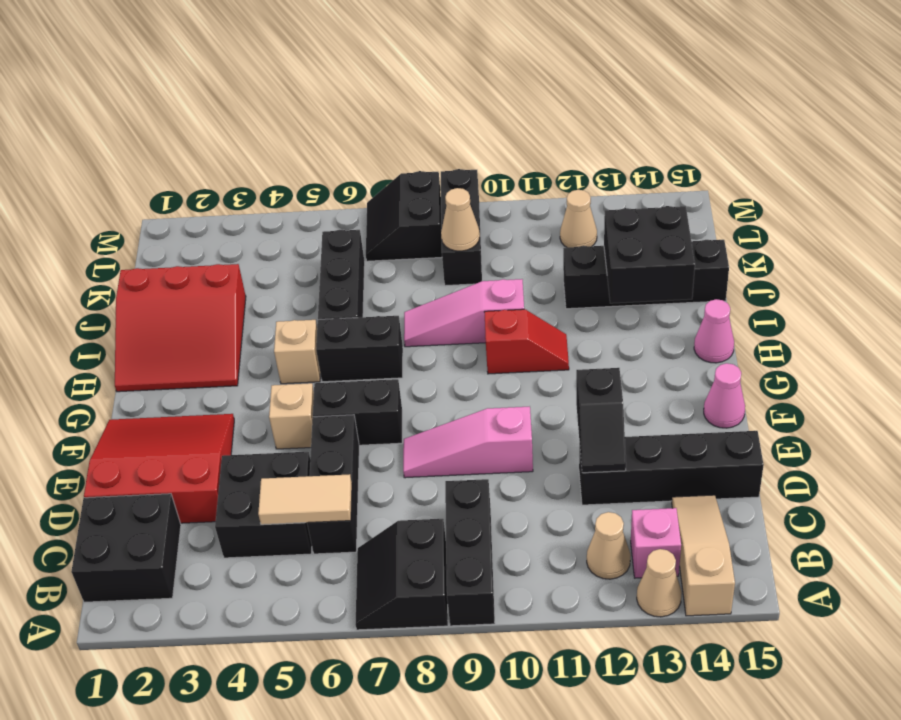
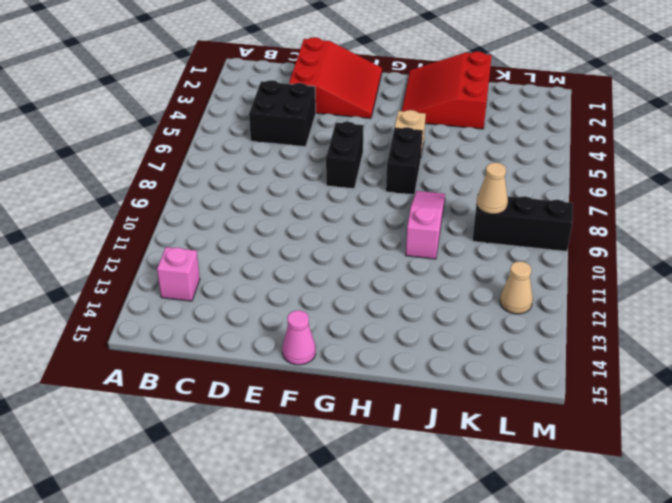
none -> black 2x2 slope [356,519,448,630]
none -> black 1x3 brick [445,479,495,626]
none -> tan 1x1 cone [637,549,682,617]
none -> tan 1x3 slope [672,495,735,616]

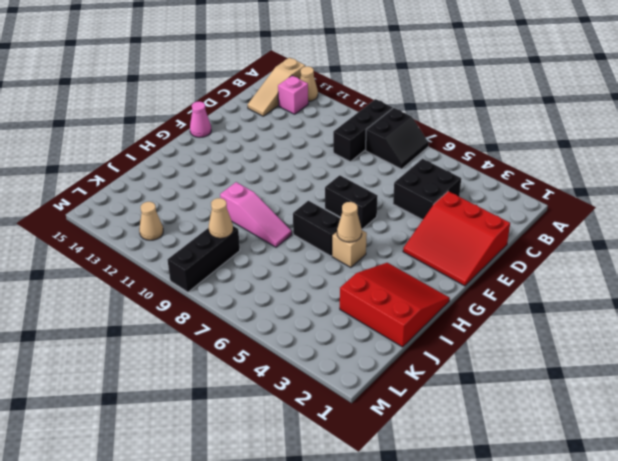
tan 1x1 cone [337,202,362,242] -> tan 1x1 cone moved to [587,512,630,579]
none -> black 2x2 brick [71,494,181,602]
none -> black 1x3 brick [307,415,359,554]
none -> black 1x4 brick [579,431,764,505]
none -> pink 1x3 slope [403,406,533,478]

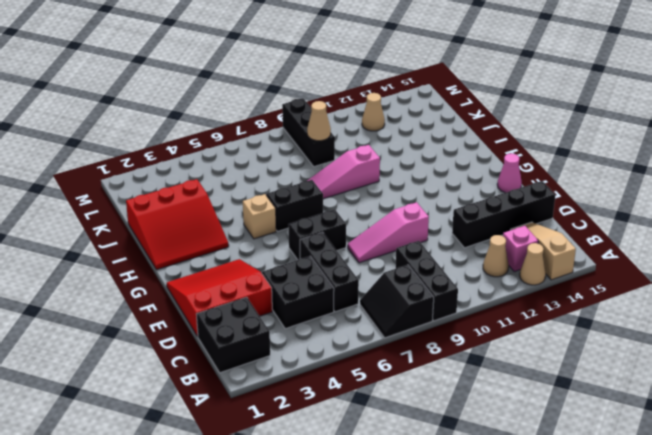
none -> tan 1x1 brick [269,383,314,449]
none -> red 1x2 slope [485,309,569,374]
none -> pink 1x1 cone [694,299,734,363]
none -> black 1x3 brick [318,230,365,319]

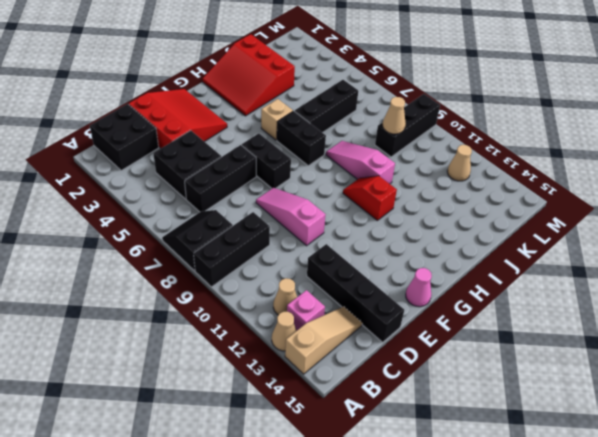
red 1x2 slope [343,176,397,220] -> red 1x2 slope turned to [485,309,569,374]
none -> tan 1x1 brick [269,383,314,449]
none -> pink 1x1 cone [694,299,734,363]
none -> black 1x4 brick [563,240,729,309]
none -> black 2x2 slope [366,171,442,261]

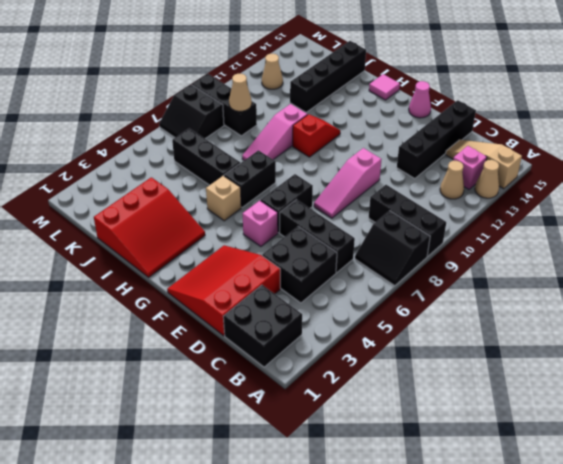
pink 1x1 brick [243,201,278,247] -> tan 1x1 brick [269,383,314,449]
pink 1x1 tile [369,74,400,100] -> pink 1x1 cone [694,299,734,363]
none -> tan 1x2 tile [258,474,352,525]
none -> black 1x2 slope [576,368,626,473]
none -> black 2x2 brick [604,206,695,303]

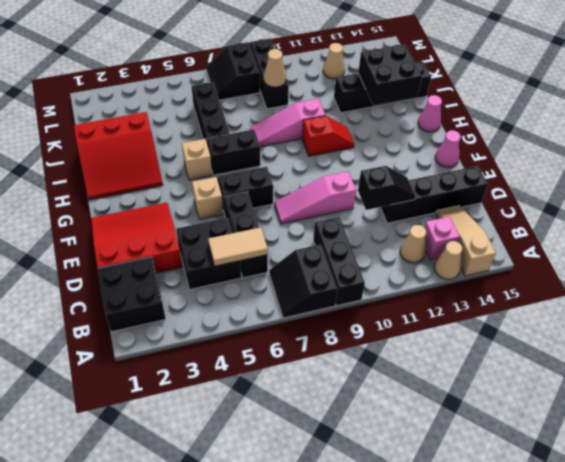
black 1x2 slope [358,166,416,210] -> black 1x2 slope turned to [576,368,626,473]

